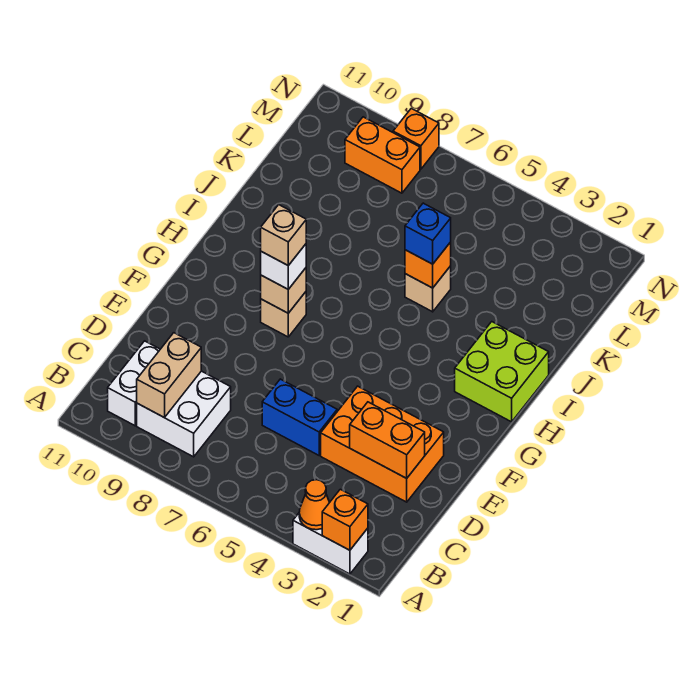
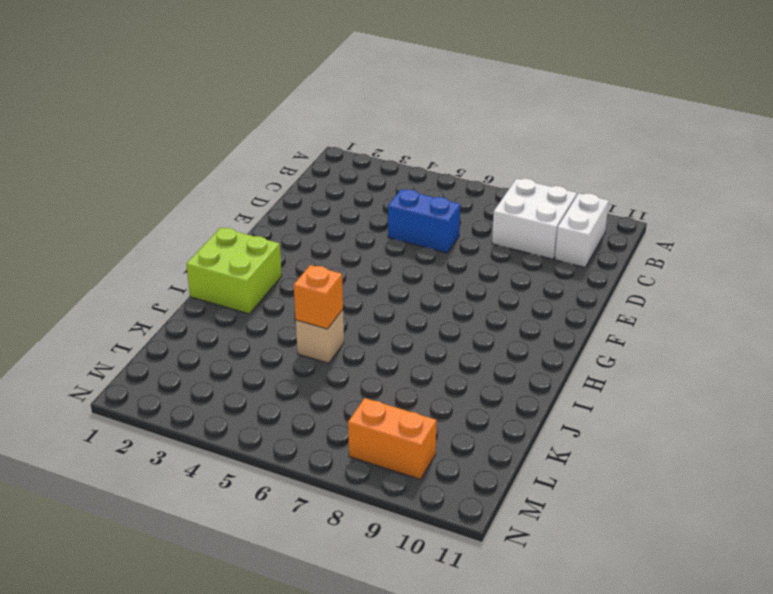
none -> white 1x2 brick [293,513,368,574]
none -> orange 2x3 brick [321,386,444,502]
none -> tan 1x1 brick [261,292,306,337]

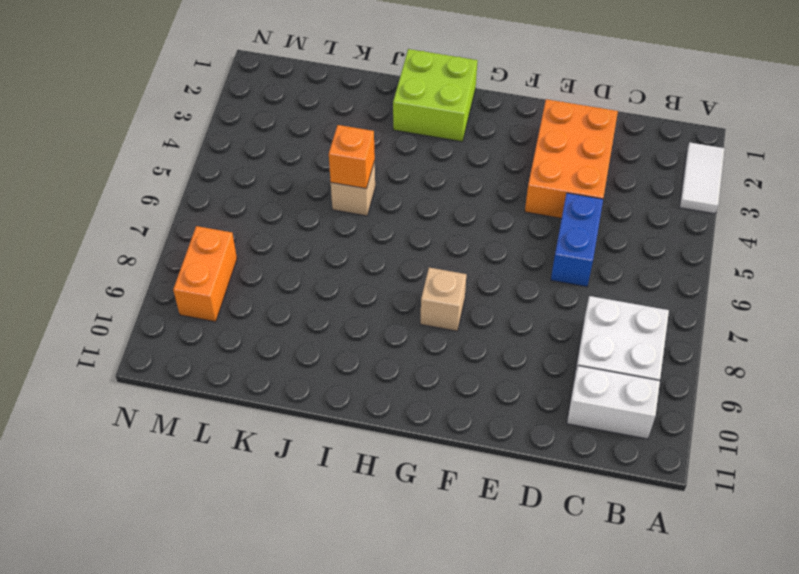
white 1x2 tile [680,142,725,214] -> white 1x2 brick [293,513,368,574]
none -> orange 1x1 brick [393,108,439,169]
none -> orange 1x1 brick [322,489,368,550]
none -> orange 1x1 cone [299,480,330,530]

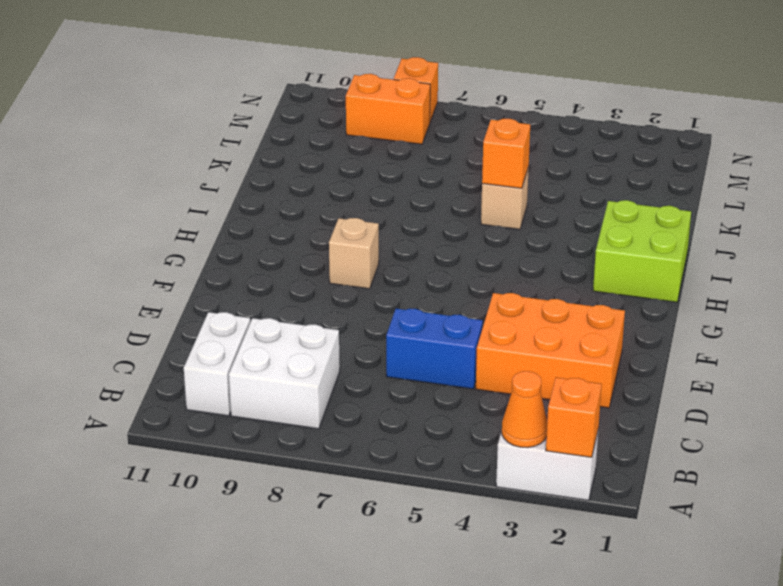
none -> tan 1x2 brick [137,333,201,417]
none -> orange 1x2 brick [350,402,425,478]
none -> tan 1x1 brick [261,268,306,313]

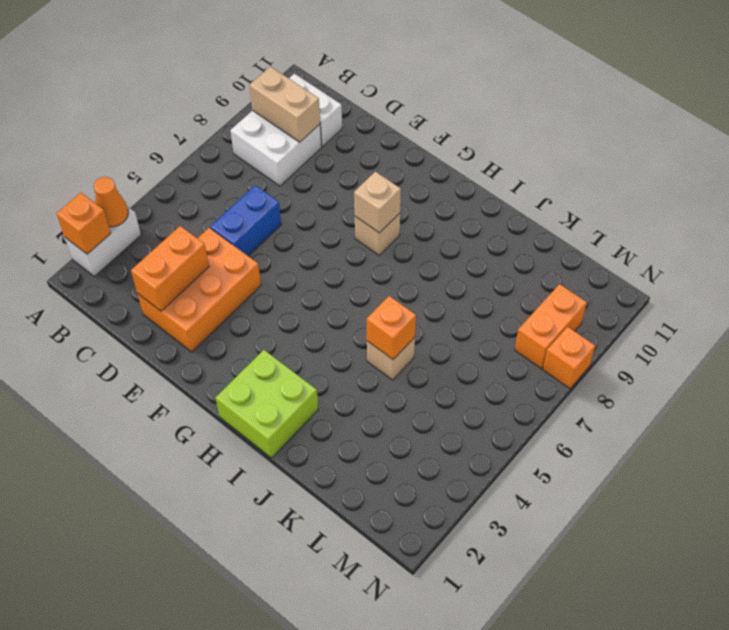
none -> white 1x1 brick [261,244,306,289]
none -> blue 1x1 brick [405,203,451,264]
none -> tan 1x1 brick [261,205,306,265]

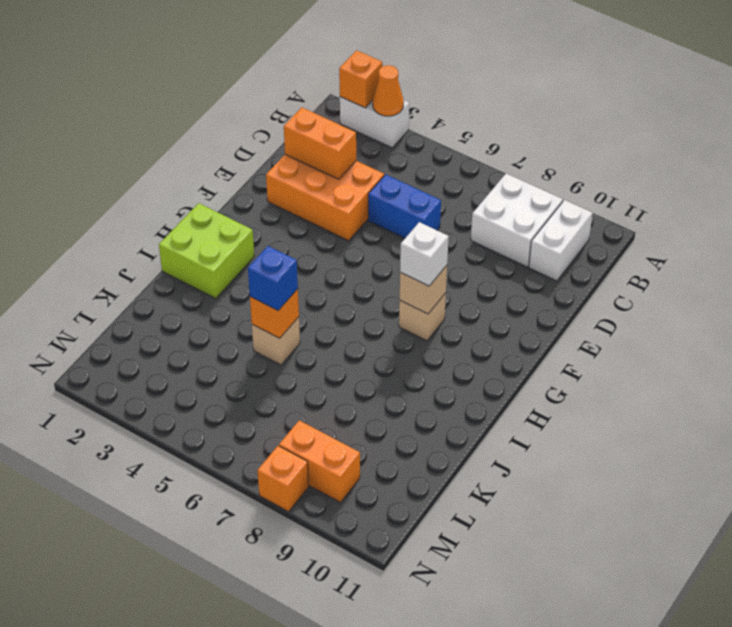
none -> tan 1x2 brick [137,333,201,417]
none -> tan 1x1 brick [261,205,306,265]

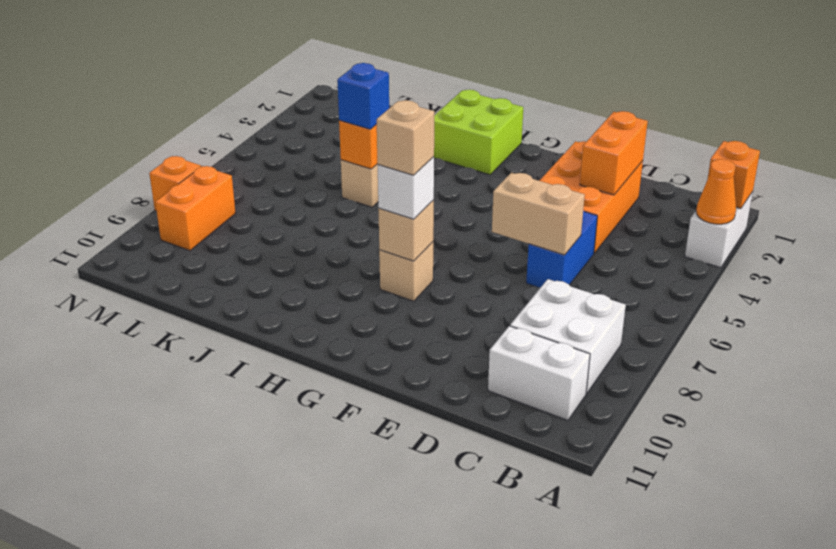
tan 1x2 brick [492,173,585,255] -> tan 1x2 brick moved to [137,333,201,417]

